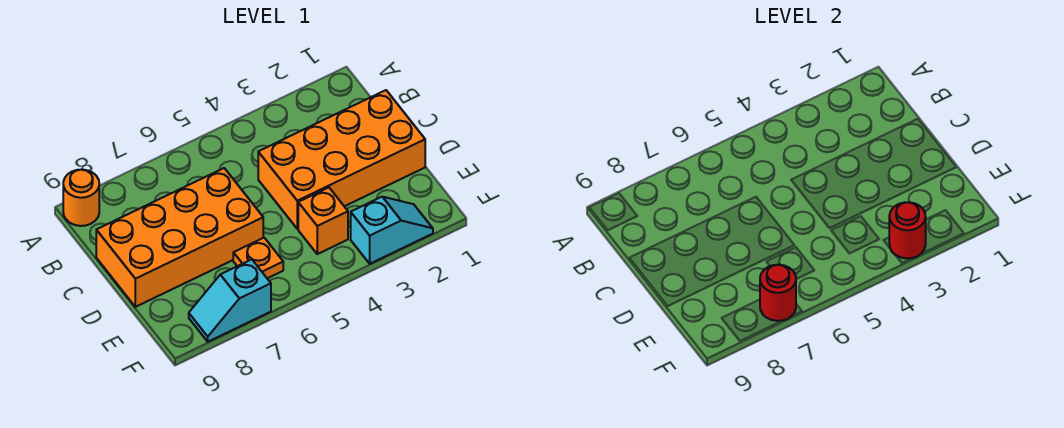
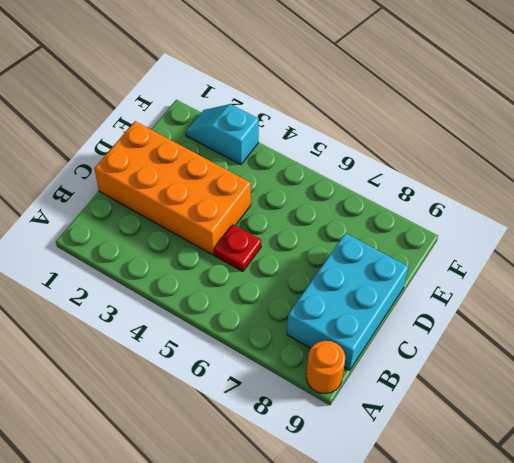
cyan 2x3 brick [287,233,408,370] -> orange 2x4 brick [96,168,263,307]
red 1x1 plate [214,225,261,272] -> none
none -> orange 1x1 brick [298,187,348,254]
none -> orange 1x1 plate [233,238,283,278]

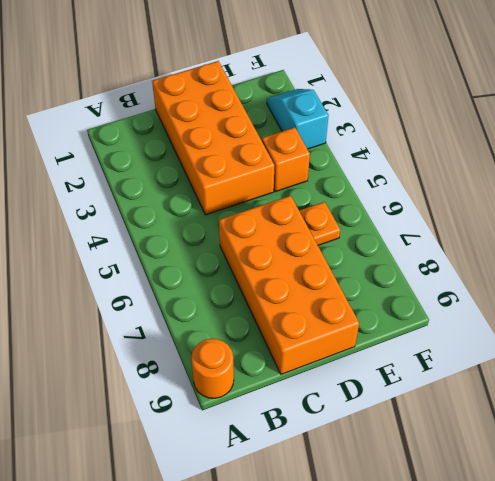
none -> cyan 1x2 slope [189,259,271,342]
none -> red 1x1 round brick [889,202,926,258]

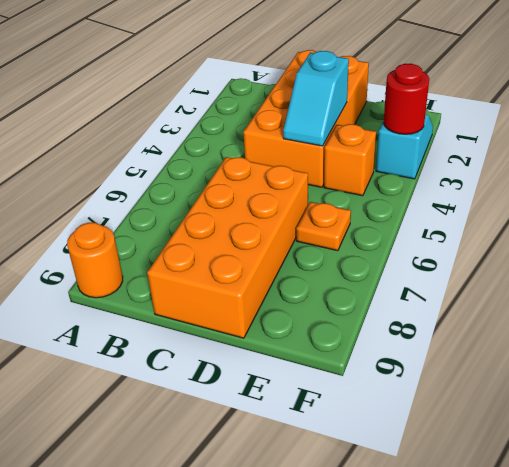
cyan 1x2 slope [283,51,349,146] -> cyan 1x2 slope moved to [189,259,271,342]
none -> red 1x1 round brick [760,265,796,321]

